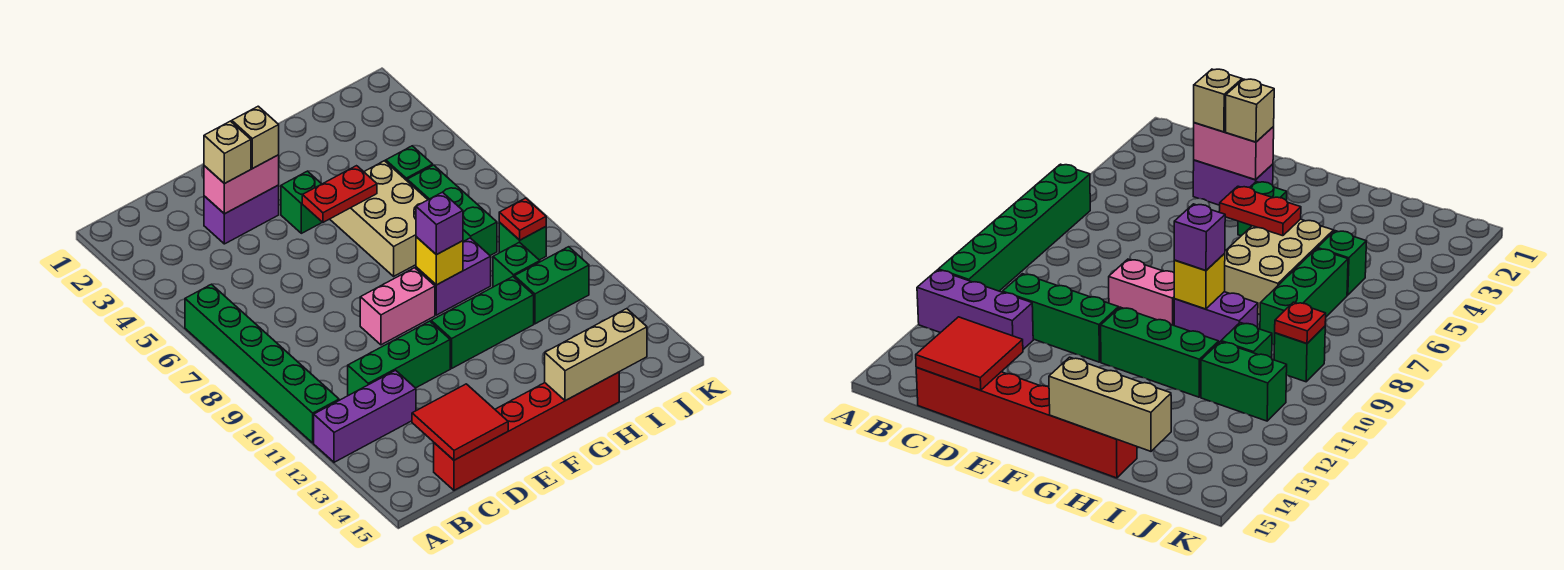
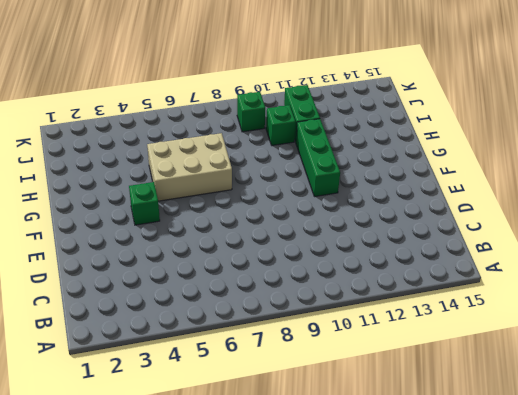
none -> green 1x6 brick [185,284,339,443]
none -> purple 1x3 brick [314,370,416,462]
none -> green 1x3 brick [348,321,450,396]

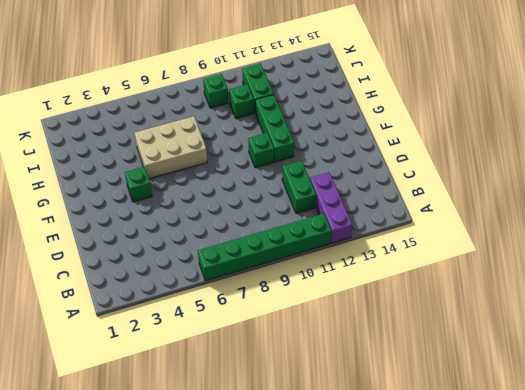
green 1x2 brick [282,161,316,213] -> green 1x3 brick [348,321,450,396]
green 1x1 brick [248,133,274,168] -> green 1x1 brick moved to [386,146,433,180]
none -> red 1x6 brick [434,372,619,490]
none -> purple 1x2 brick [204,185,279,244]
none -> pink 1x2 brick [360,268,435,345]

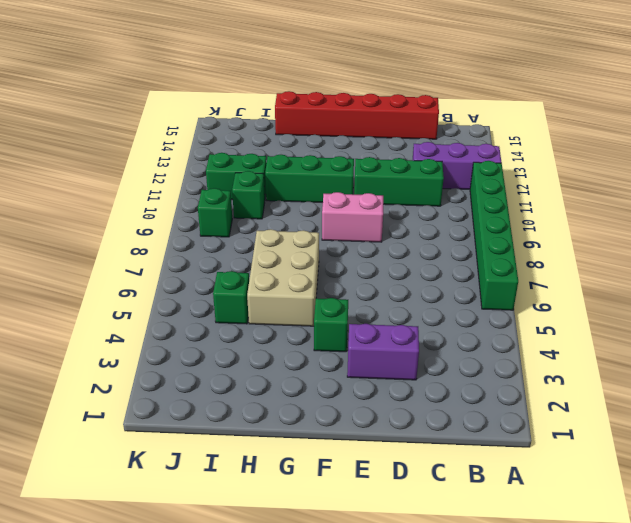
none -> purple 1x2 brick [416,238,491,315]
none -> green 1x3 brick [407,165,497,255]
none -> red 2x2 tile [412,384,508,460]

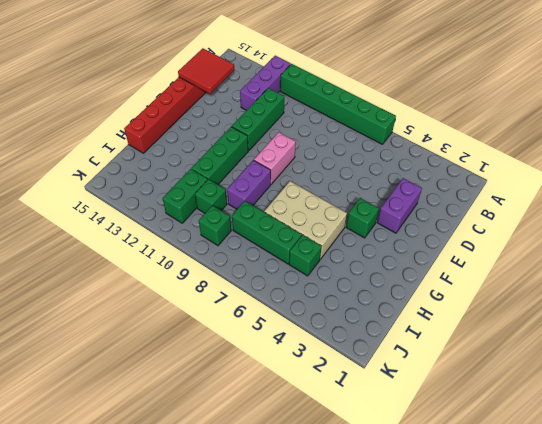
none -> pink 1x2 brick [204,155,279,214]
none -> red 1x2 plate [302,166,377,222]
none -> yellow 1x1 brick [416,237,463,285]

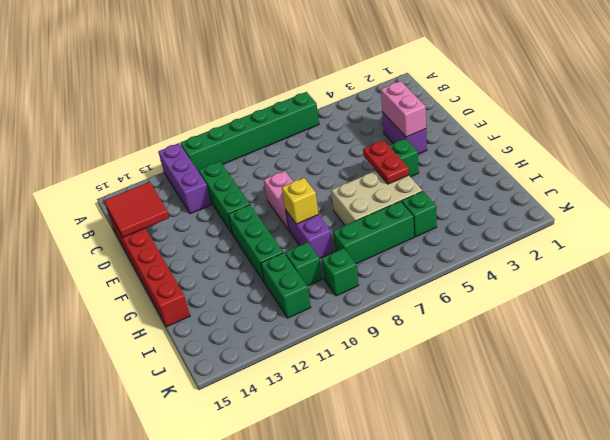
none -> tan 1x3 brick [545,309,647,401]
none -> red 1x1 plate [499,198,546,240]
none -> tan 1x1 brick [204,121,251,184]

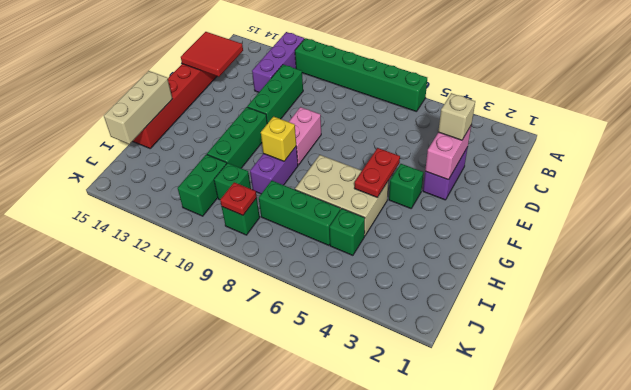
none -> tan 1x1 brick [232,106,279,169]
none -> purple 1x1 brick [416,192,463,255]

